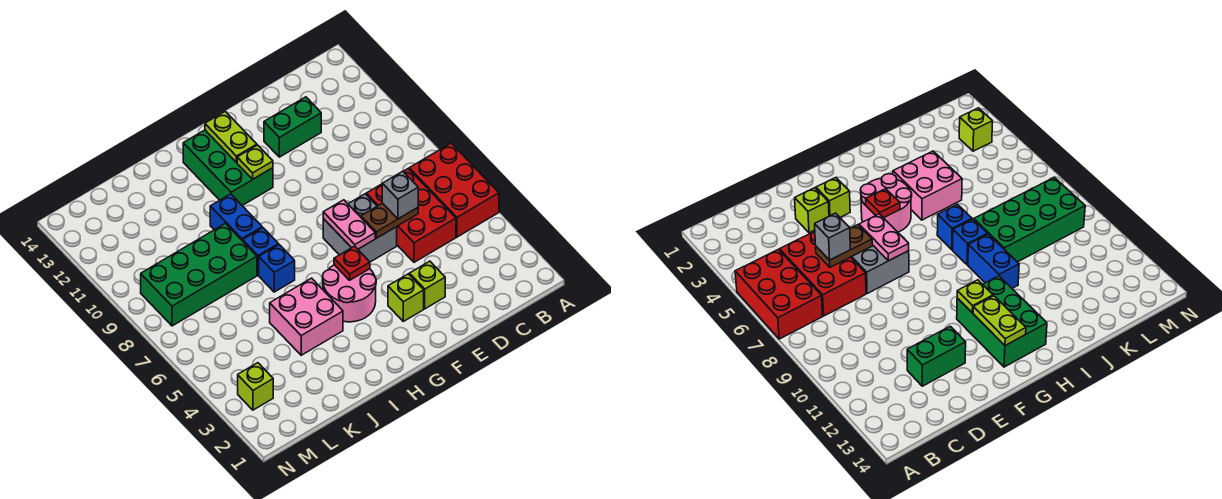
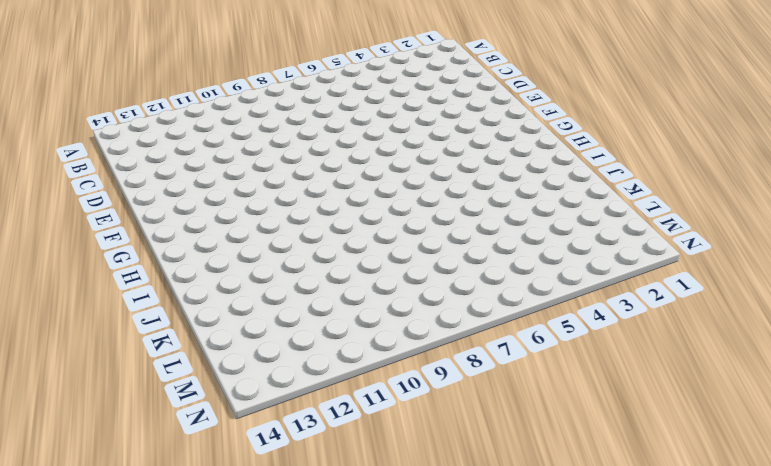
none -> red 2x3 brick [409,143,499,237]
none -> red 2x3 brick [366,169,456,262]
none -> green 1x2 brick [264,97,321,157]

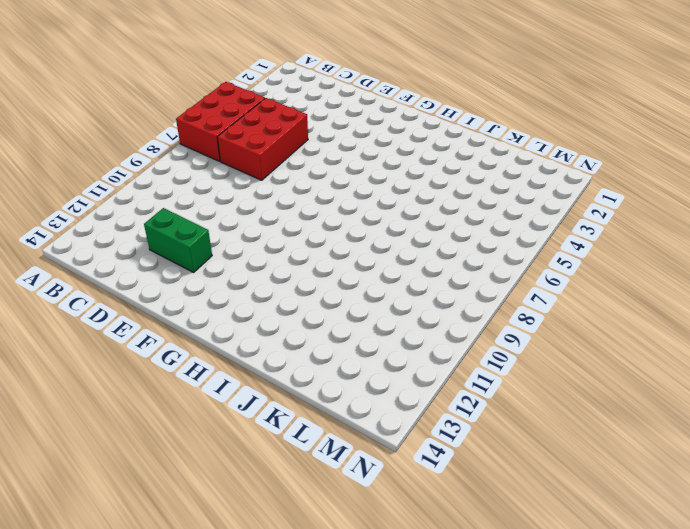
none -> lime 1x1 brick [409,261,445,309]
none -> grey 2x2 brick [323,194,397,262]
none -> lime 1x1 brick [388,274,424,321]

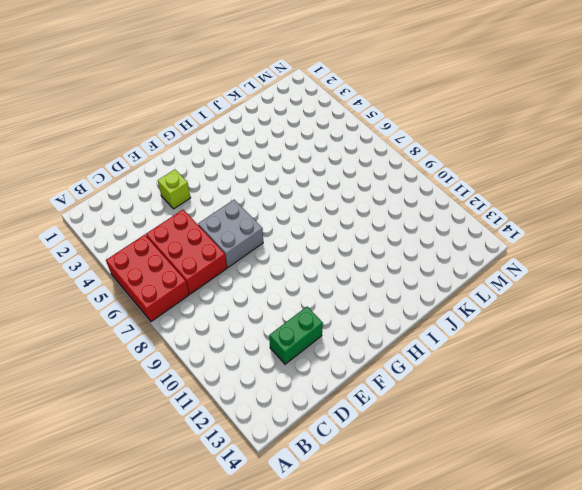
none -> lime 1x1 brick [388,274,424,321]
none -> pink 2x2 round brick [323,265,376,322]
none -> green 2x3 brick [183,130,273,205]

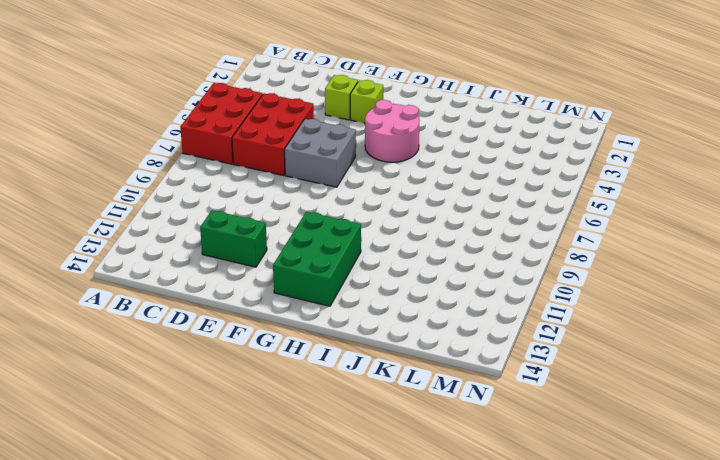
none -> pink 2x2 brick [270,278,343,355]
none -> blue 1x1 brick [259,245,295,292]
none -> blue 1x1 brick [243,228,279,275]

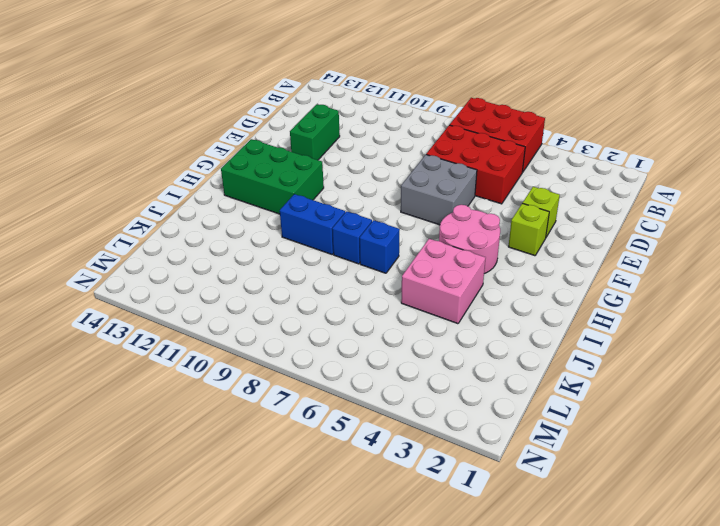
none -> green 2x4 brick [141,224,257,326]
none -> lime 1x1 brick [238,363,273,410]
none -> brown 1x2 plate [361,203,418,238]

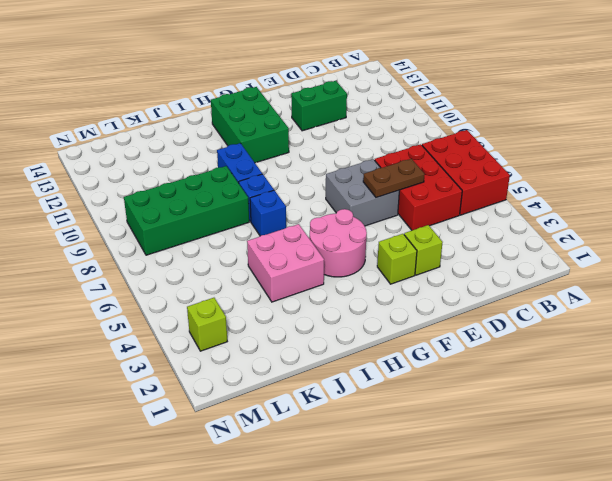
none -> pink 1x2 plate [323,200,375,249]
none -> red 1x1 plate [334,246,370,280]
none -> lime 1x1 plate [237,145,273,179]

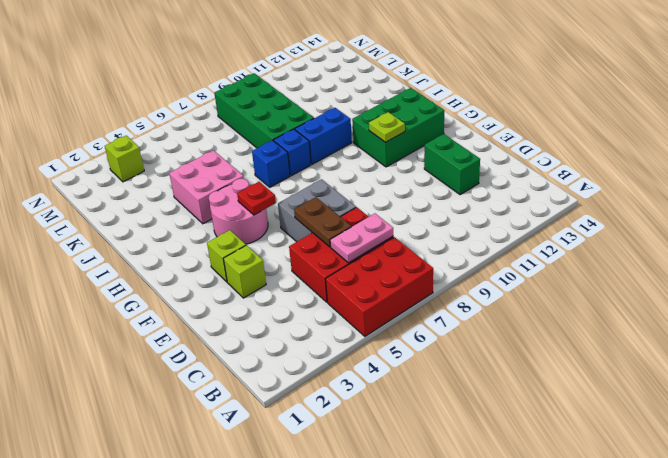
pink 1x2 plate [330,213,393,263] -> pink 1x2 plate moved to [323,200,375,249]
none -> lime 1x2 plate [205,111,257,162]
none -> grey 1x1 brick [382,171,418,219]

